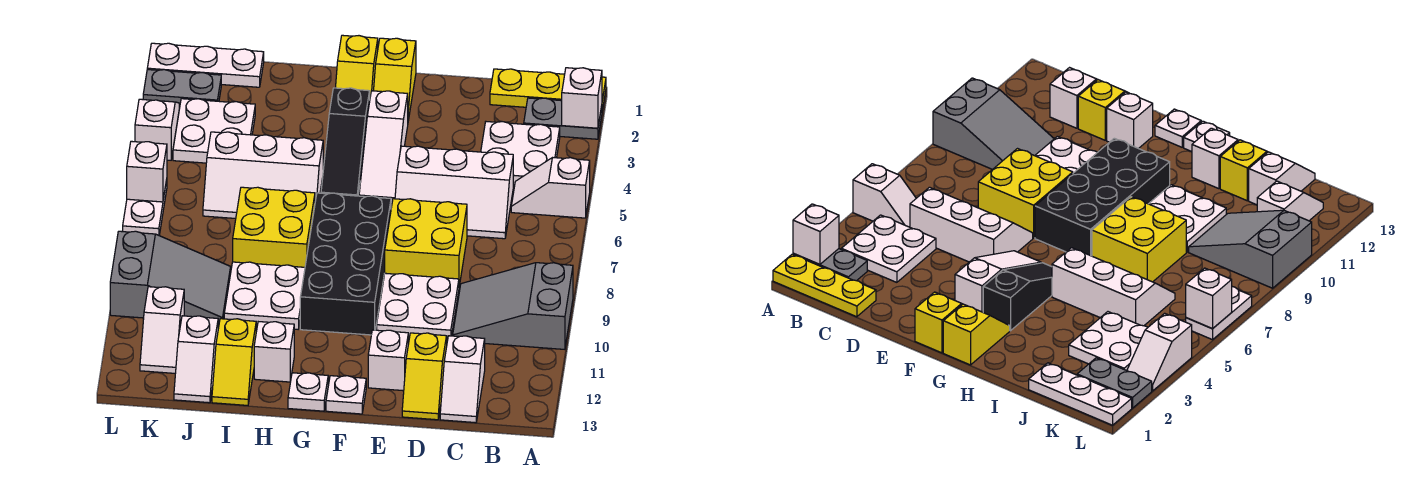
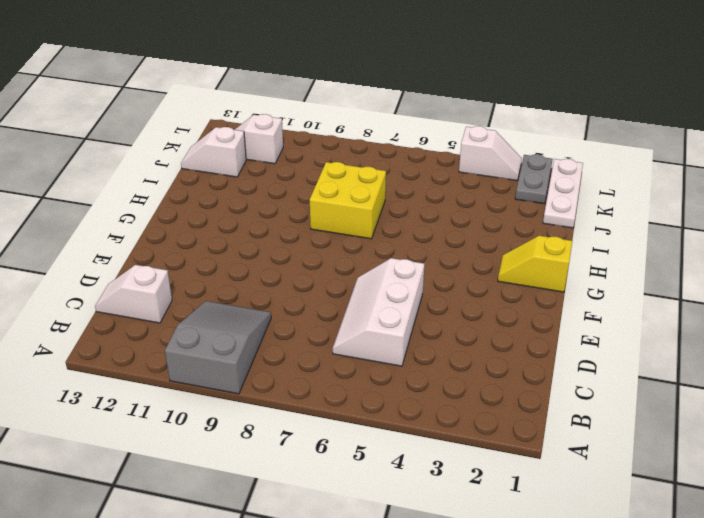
none -> yellow 1x3 plate [490,69,606,111]
none -> grey 1x2 plate [524,98,602,139]
none -> white 1x2 slope [511,158,590,218]
none -> white 2x2 plate [481,122,560,186]

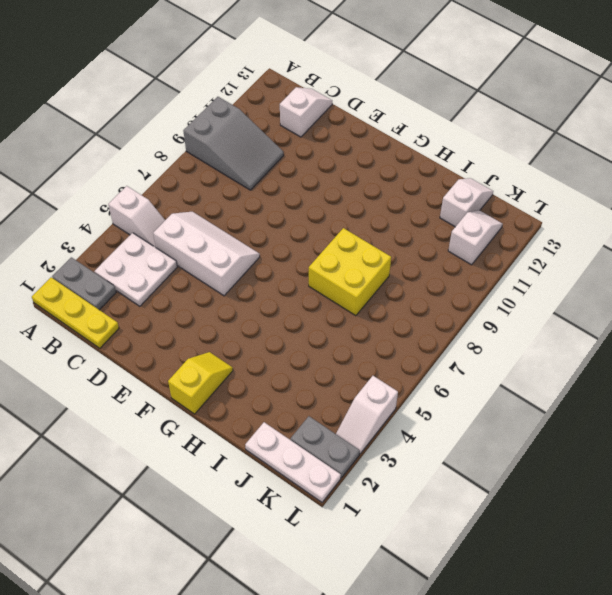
none -> yellow 2x2 brick [385,199,467,286]
none -> white 2x2 plate [377,273,459,341]
none -> yellow 1x2 slope [402,333,447,420]
none -> white 1x1 brick [368,330,408,391]

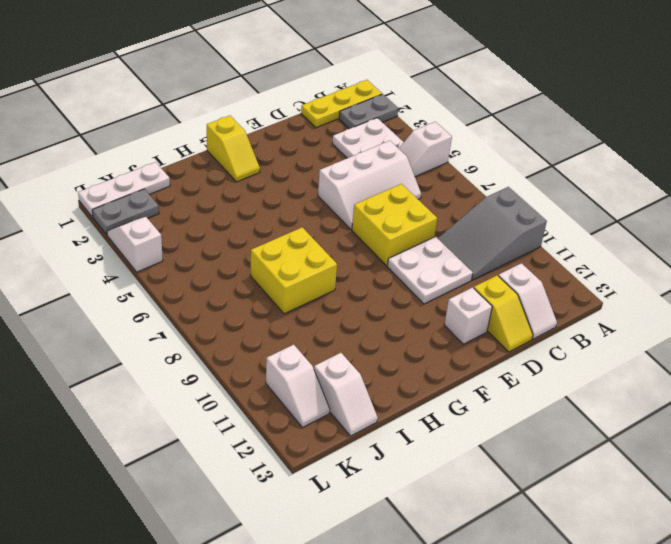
none -> yellow 1x2 slope [374,38,416,121]
none -> white 1x3 slope [359,91,408,204]
none -> black 2x4 brick [300,193,391,335]
none -> white 1x1 plate [326,376,366,414]

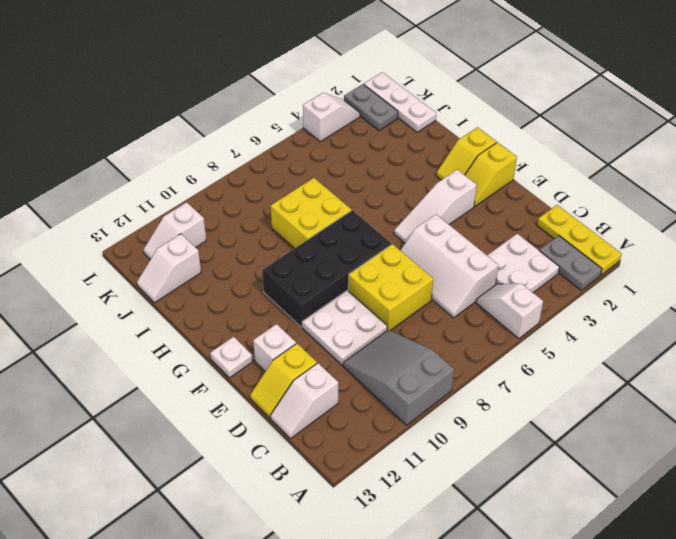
none -> black 1x3 slope [321,88,370,196]
none -> white 1x1 plate [288,373,328,411]
none -> white 2x3 slope [203,132,323,219]
none -> white 2x2 plate [224,262,305,329]

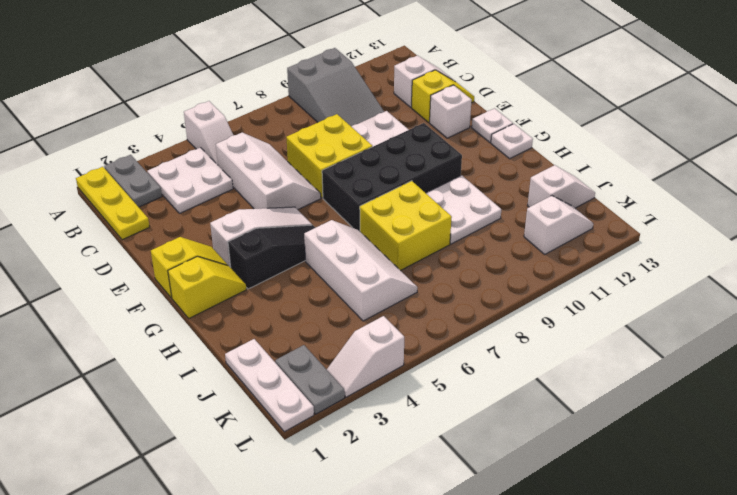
none -> white 1x1 brick [254,322,294,382]
none -> yellow 1x2 slope [212,319,256,405]
none -> white 2x2 plate [173,99,255,163]
none -> grey 2x3 slope [110,231,231,324]

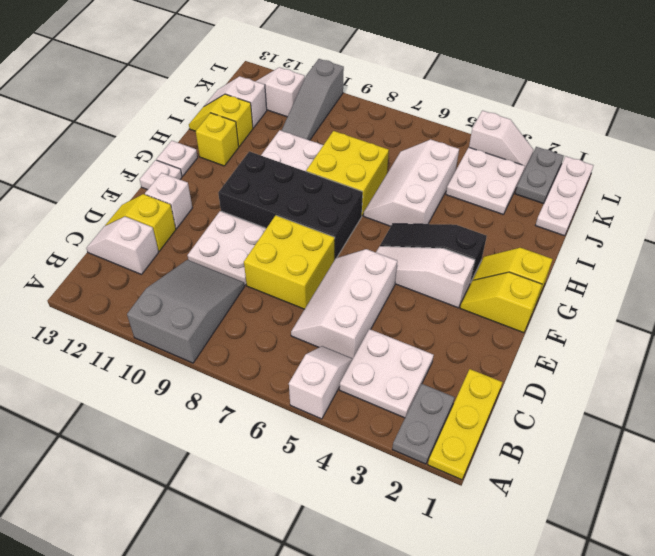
yellow 1x1 brick [196,113,239,166] -> white 1x1 brick [254,322,294,382]
grey 1x3 slope [281,59,344,140] -> grey 2x3 slope [110,231,231,324]
none -> white 1x2 plate [123,180,167,235]
none -> white 1x1 brick [562,68,602,128]
none -> white 1x1 brick [127,141,167,202]

